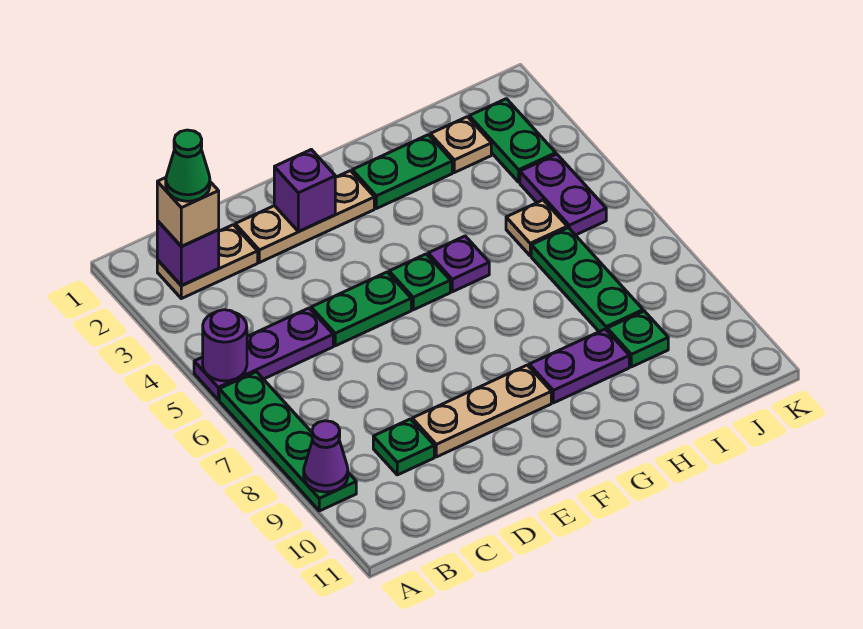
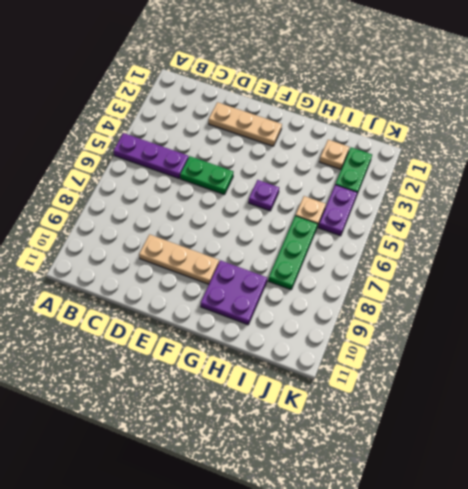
purple 2x2 plate [201,260,267,325] -> purple 1x2 plate [529,329,629,403]
none -> green 1x4 plate [219,372,356,511]
none -> tan 1x2 plate [157,225,258,299]
none -> green 1x1 plate [373,419,434,475]

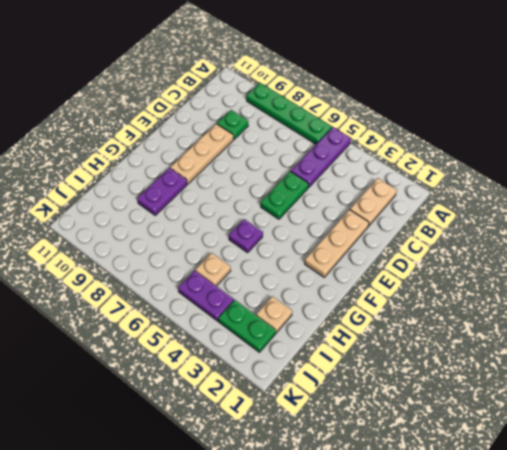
none -> green 1x1 plate [389,254,450,310]
none -> green 1x2 plate [352,135,452,209]
none -> green 1x3 plate [531,228,643,332]

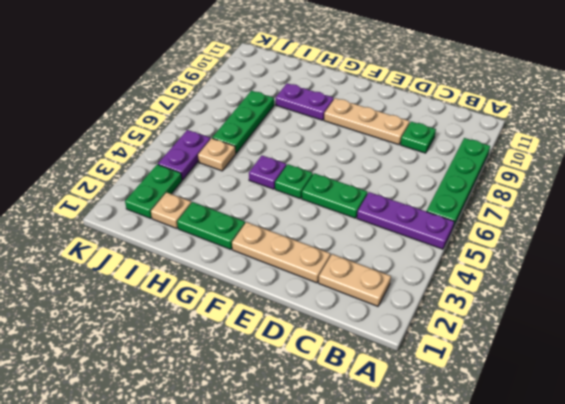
none -> green 1x1 plate [607,311,668,367]
none -> purple 1x1 round brick [203,310,247,381]
none -> purple 1x1 cone [304,421,348,492]

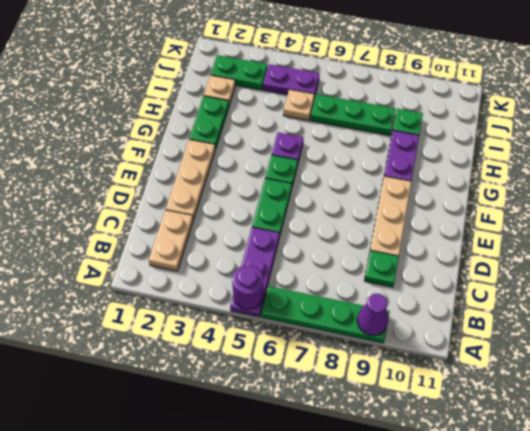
none -> purple 1x1 brick [157,221,219,286]
none -> purple 1x1 brick [274,149,335,231]
none -> tan 1x1 brick [157,178,219,247]

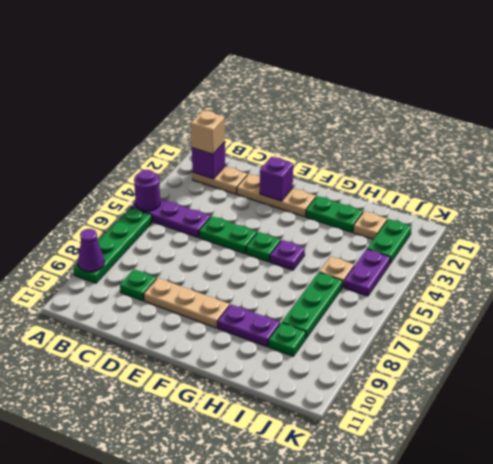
none -> green 1x1 cone [166,130,210,201]

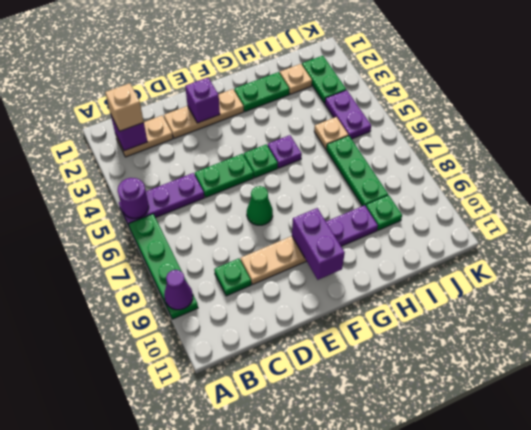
green 1x1 cone [247,186,273,225] -> green 1x1 cone moved to [166,130,210,201]
purple 1x2 brick [292,208,345,280] -> none

